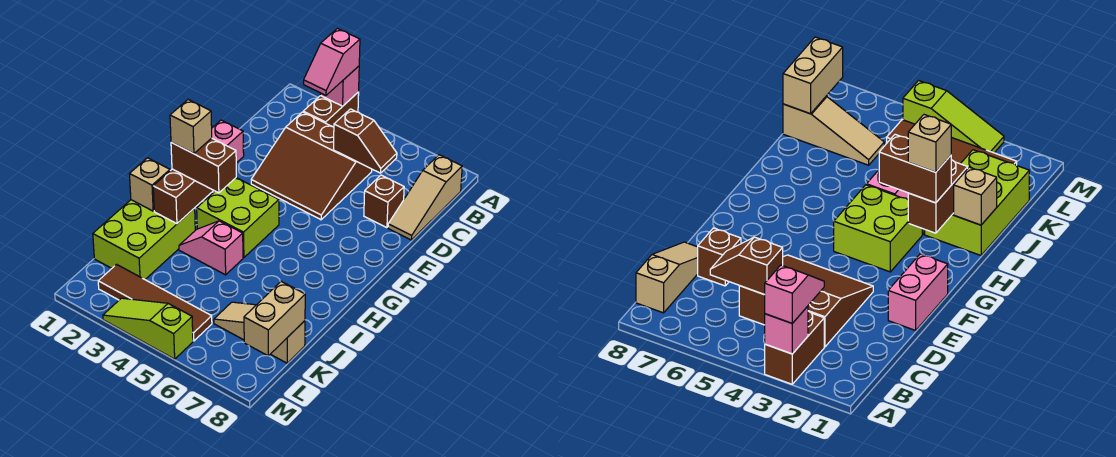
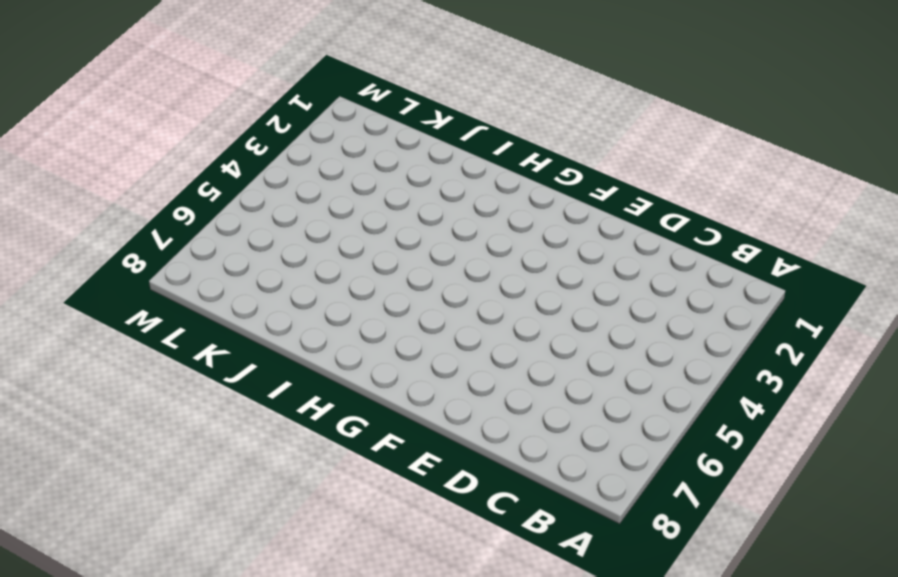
none -> brown 1x2 brick [303,92,359,127]
none -> tan 1x3 slope [388,155,462,240]
none -> brown 3x3 slope [251,112,372,220]

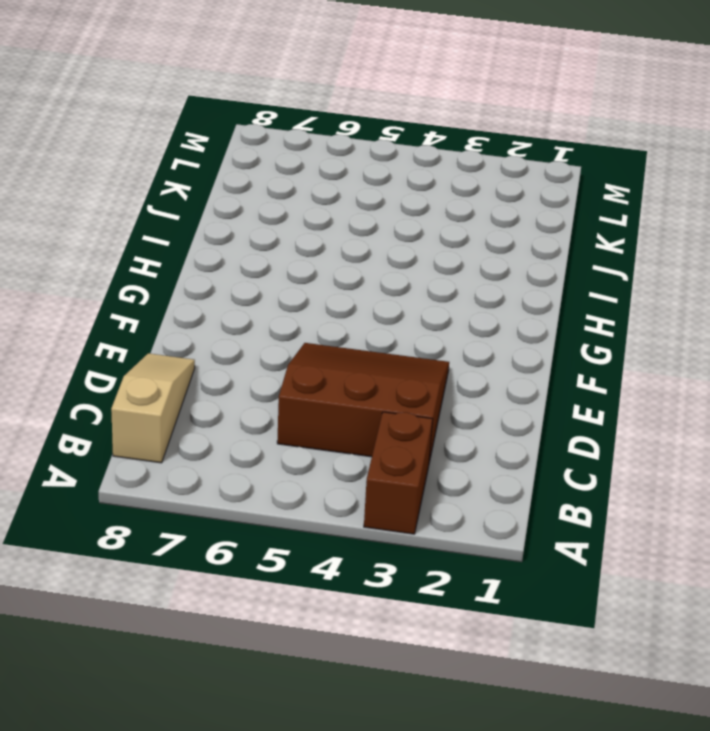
none -> brown 1x1 brick [364,175,404,228]
none -> pink 1x2 brick [212,120,244,163]
none -> lime 2x2 brick [197,178,279,258]

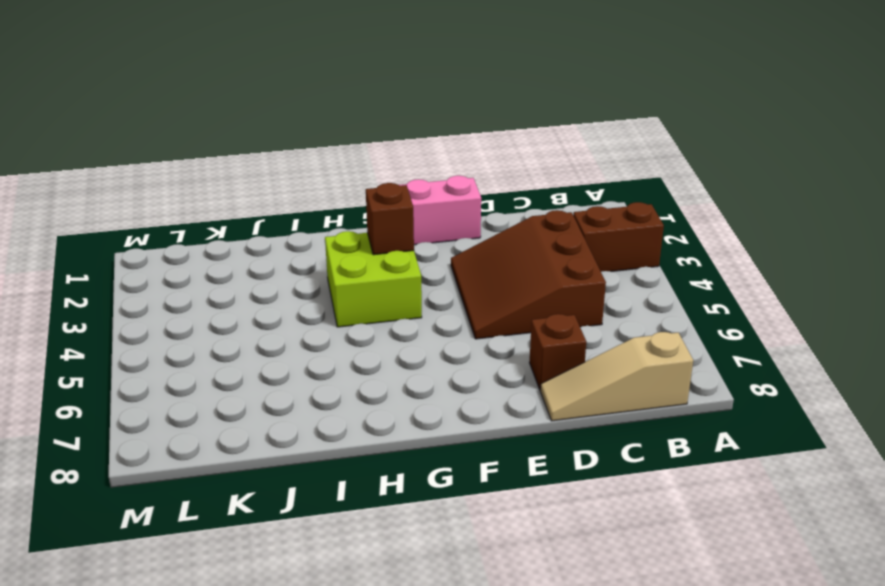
brown 1x1 brick [366,183,414,255] -> none
none -> lime 2x3 brick [93,200,195,279]
none -> pink 1x2 slope [179,221,243,275]
none -> tan 1x3 slope [214,302,305,363]

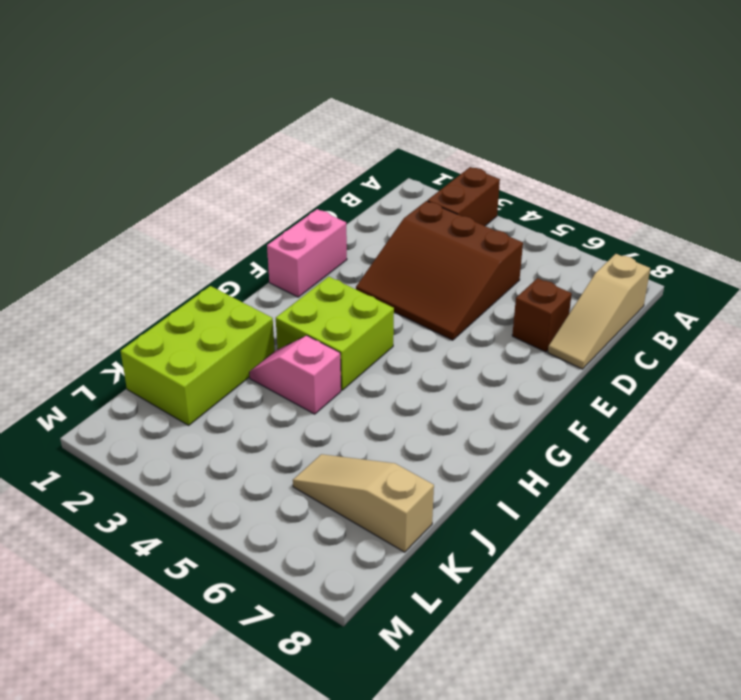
none -> brown 1x4 tile [98,264,212,341]
none -> lime 1x3 slope [103,298,193,359]
none -> pink 1x1 brick [320,66,359,106]

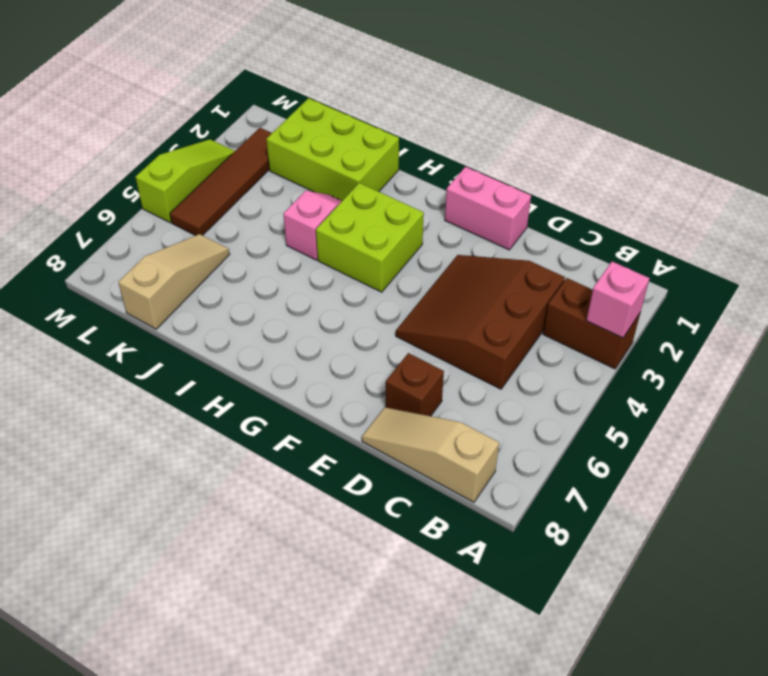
none -> brown 1x2 slope [333,109,397,173]
none -> brown 1x2 brick [153,169,213,224]
none -> tan 1x1 brick [130,158,170,211]

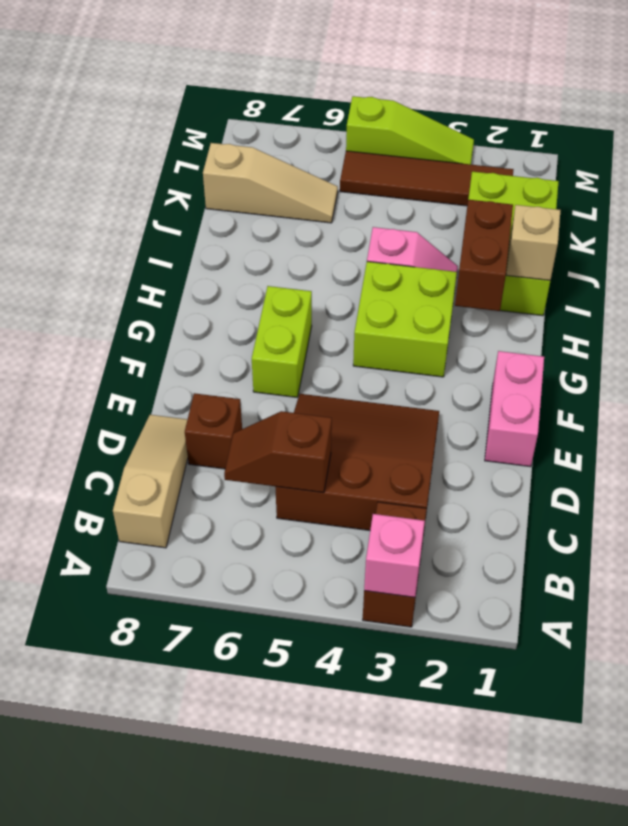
lime 1x2 brick [252,286,312,398] -> none
none -> tan 1x2 brick [244,281,305,356]
none -> pink 1x2 slope [304,29,360,95]
none -> brown 1x2 brick [171,138,236,193]

